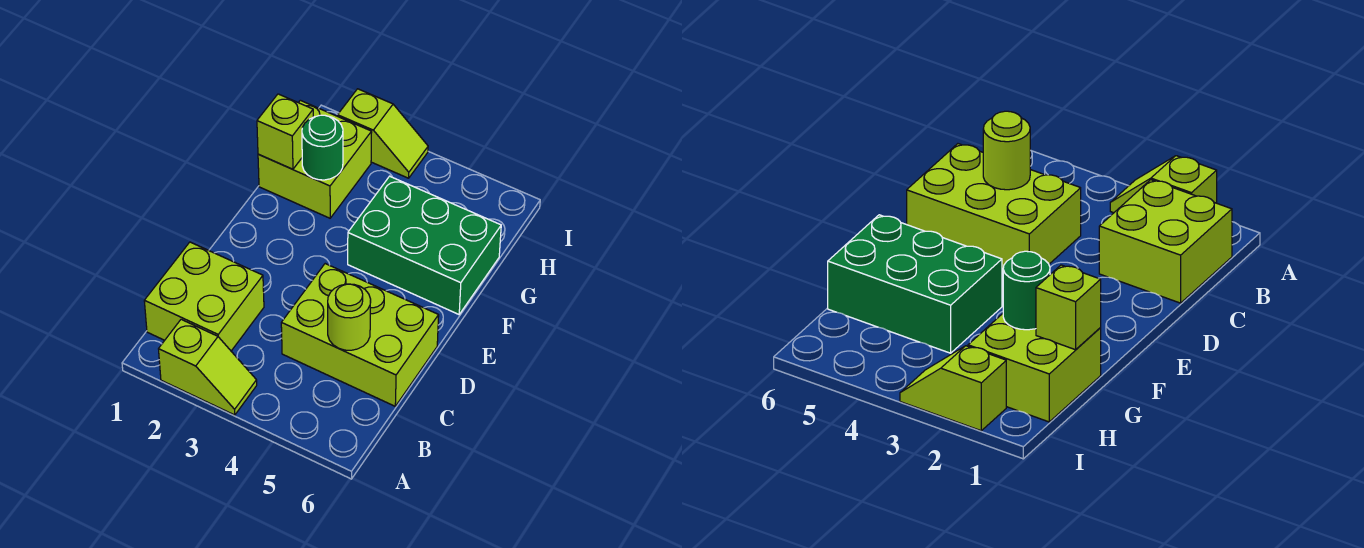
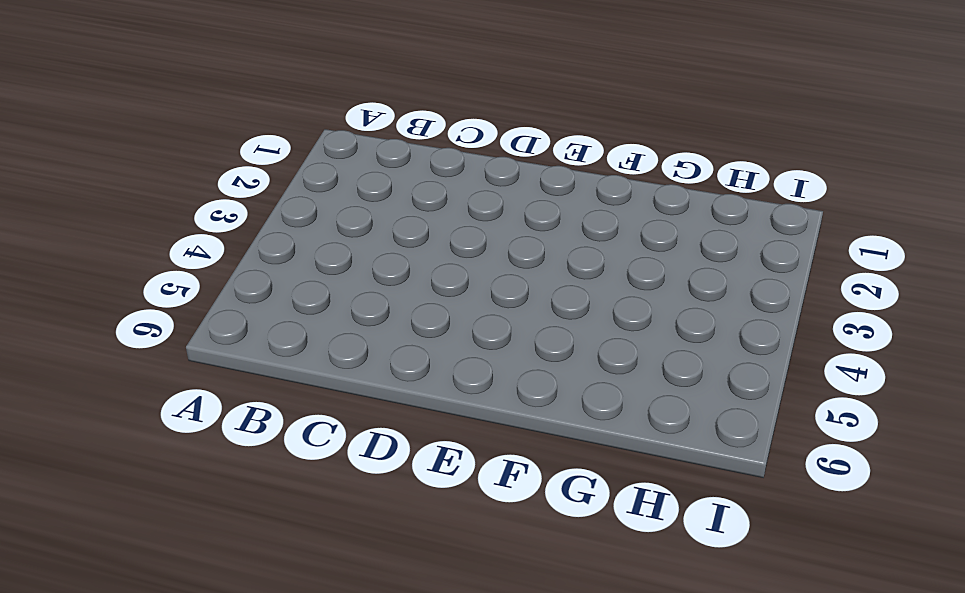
none -> lime 1x2 slope [159,319,257,415]
none -> lime 2x2 brick [144,242,264,351]

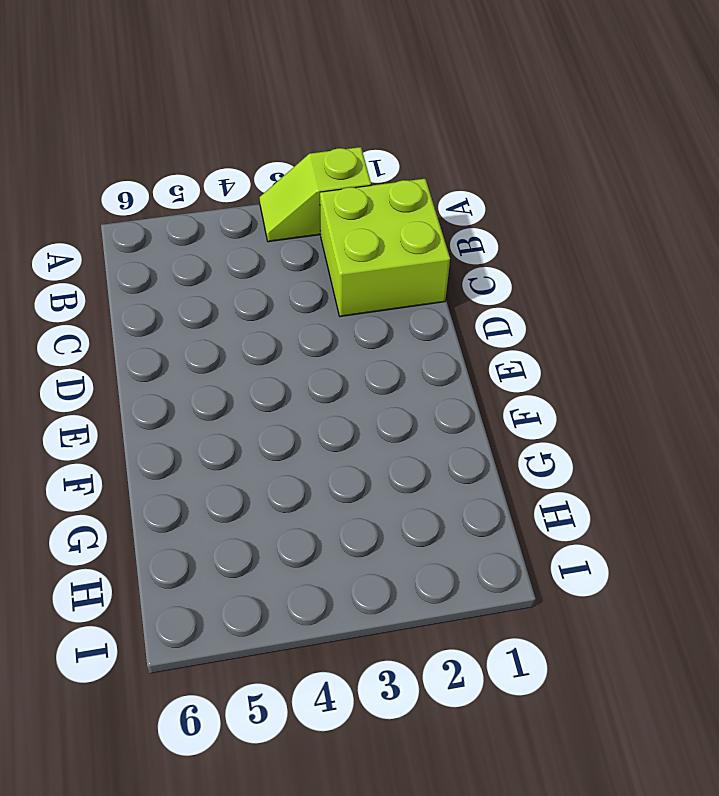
none -> lime 2x3 brick [281,264,439,406]
none -> green 2x3 brick [348,176,501,314]

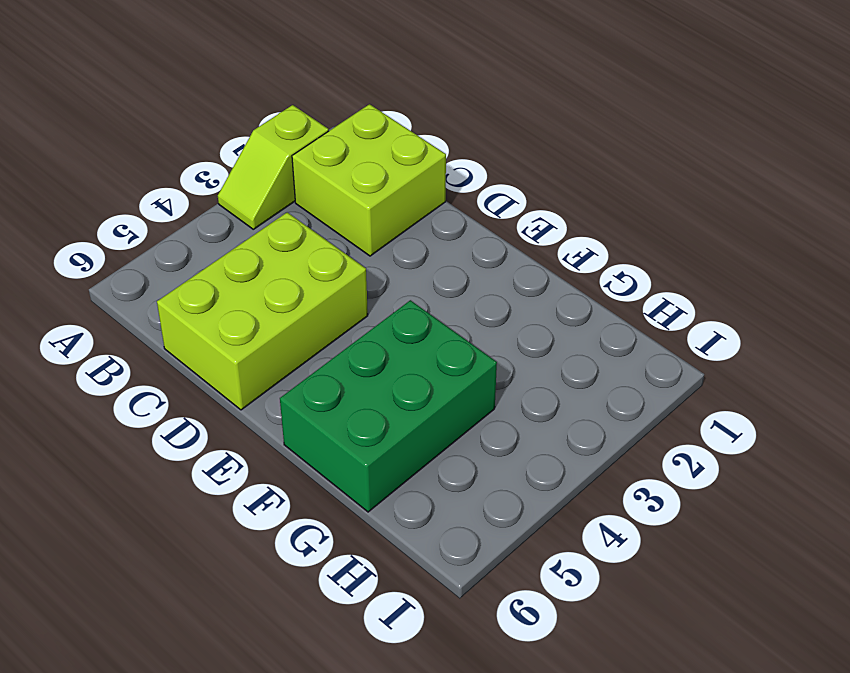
none -> lime 2x2 brick [258,100,372,218]
none -> lime 1x2 slope [338,89,428,178]

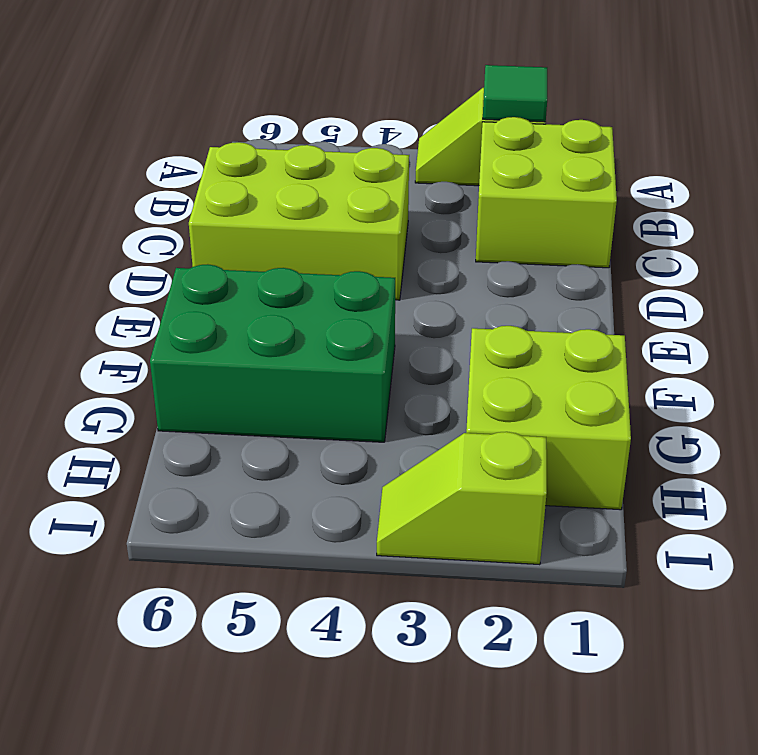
green 1x1 tile [483,65,547,122] -> none
none -> lime 1x1 round brick [328,284,371,350]
none -> lime 1x1 brick [257,94,313,169]

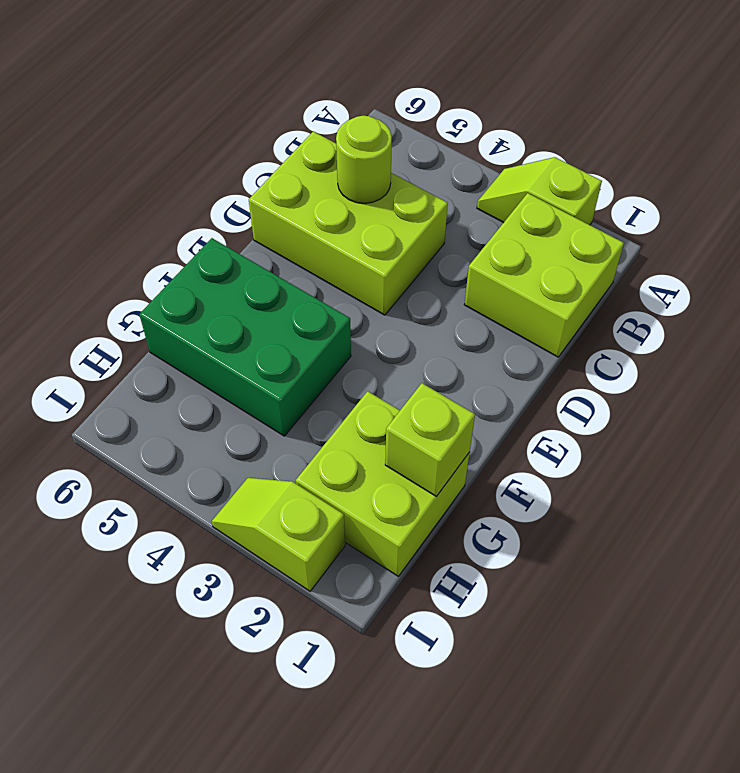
none -> green 1x1 round brick [302,115,343,180]

